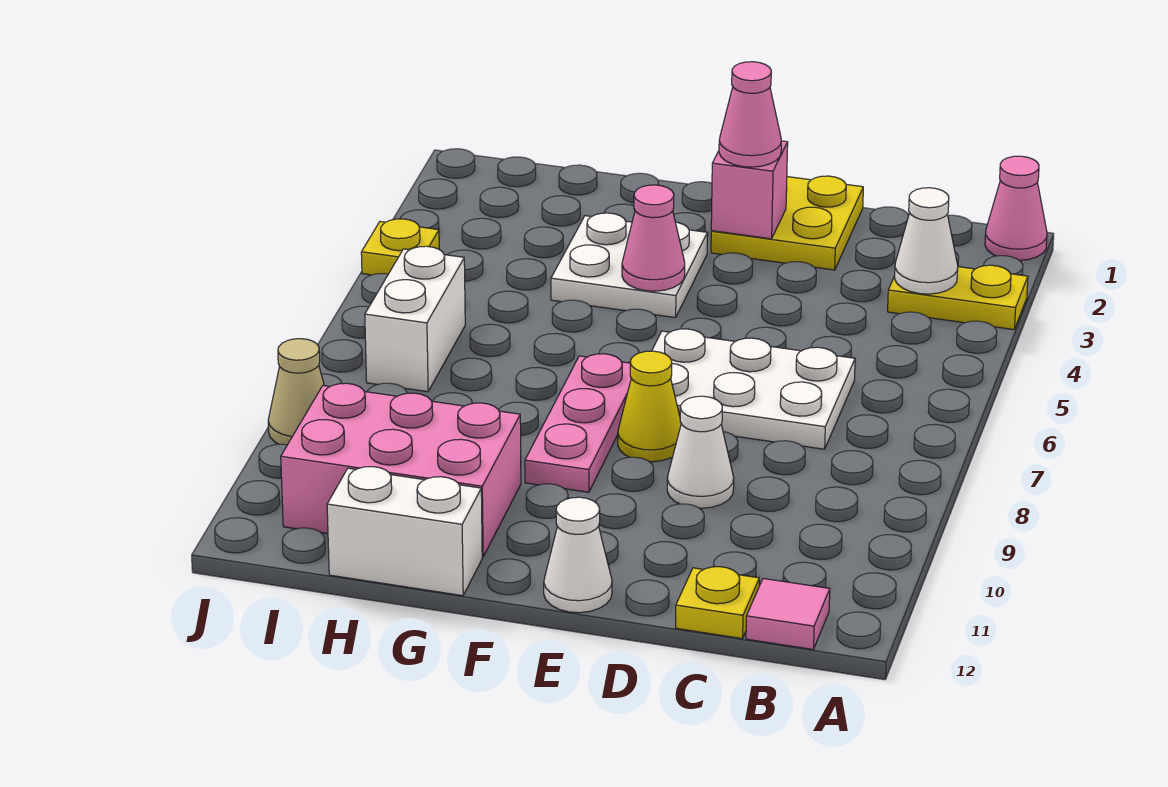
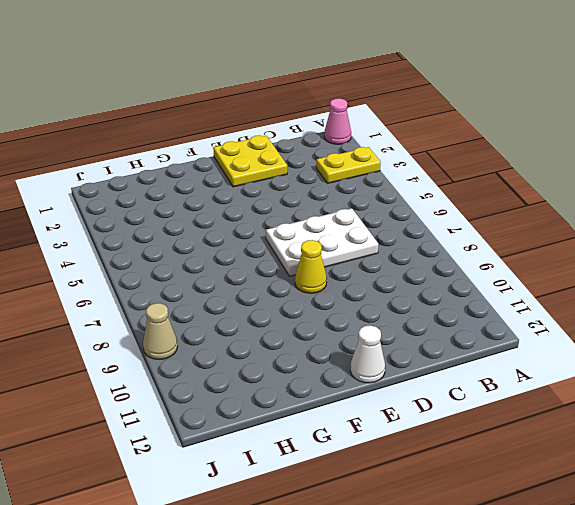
none -> pink 1x1 tile [746,578,830,649]
none -> yellow 1x1 plate [676,567,759,639]
none -> white 1x1 cone [667,396,734,508]

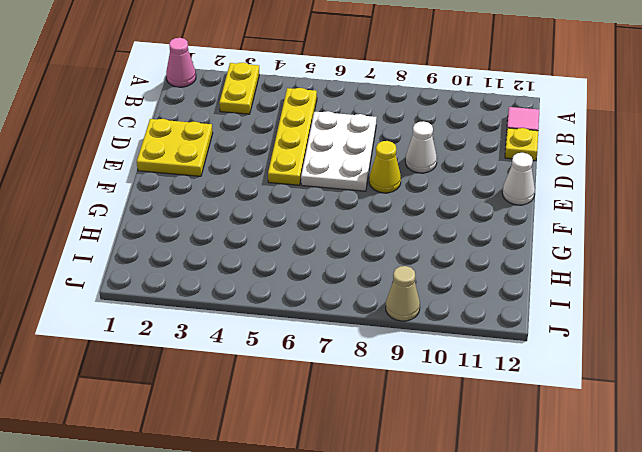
yellow 1x4 plate [268,88,317,185] -> none
none -> white 2x2 plate [551,213,708,318]
none -> pink 1x3 plate [525,354,631,492]
none -> pink 2x3 brick [281,383,521,557]

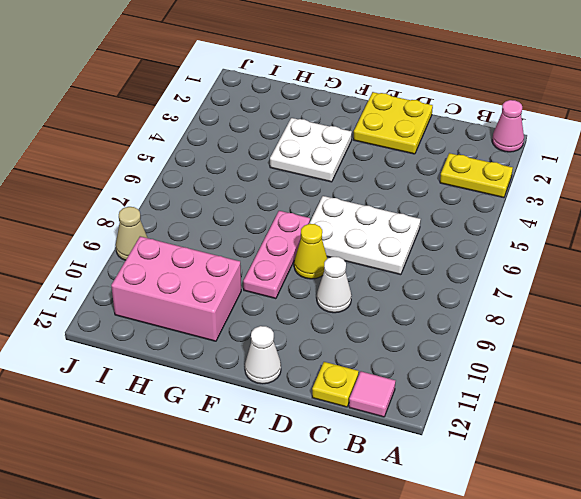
none -> white 1x2 brick [327,467,482,596]
none -> white 1x2 brick [365,246,465,392]
none -> yellow 1x1 plate [361,219,439,275]

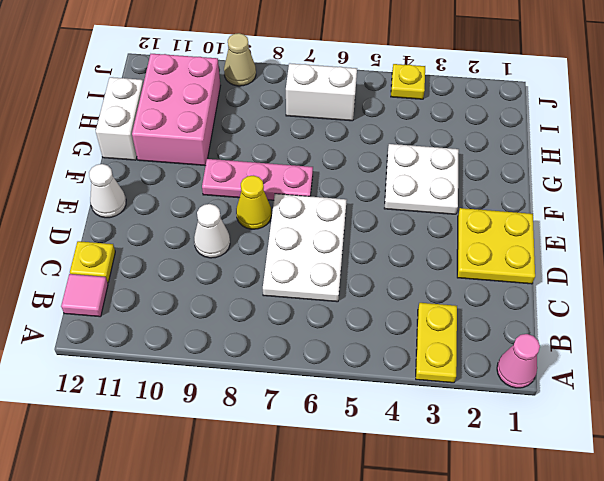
none -> white 1x1 cone [895,188,958,294]
none -> pink 1x1 brick [711,141,788,239]
none -> pink 1x1 cone [622,185,685,291]

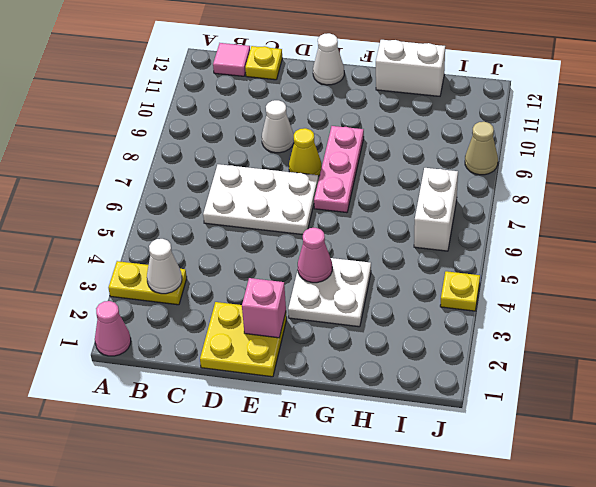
none -> pink 2x3 brick [281,383,521,557]
none -> pink 1x1 cone [719,62,781,167]

